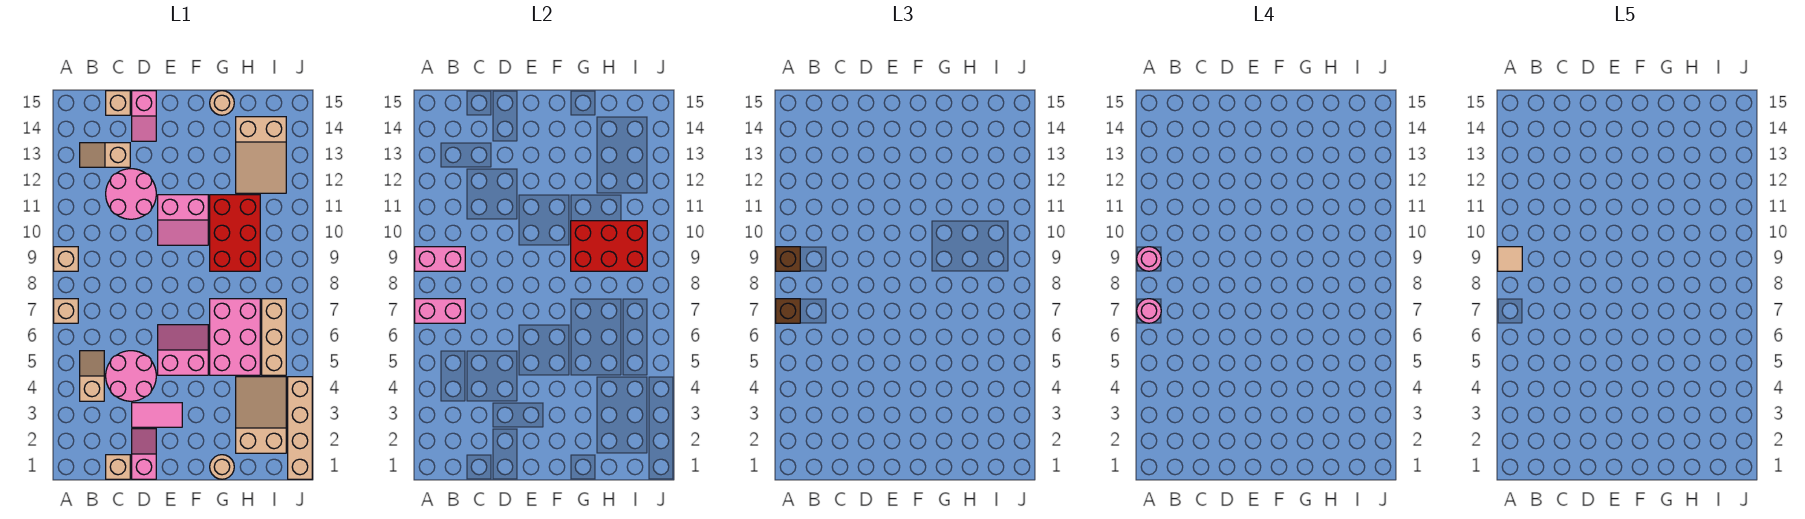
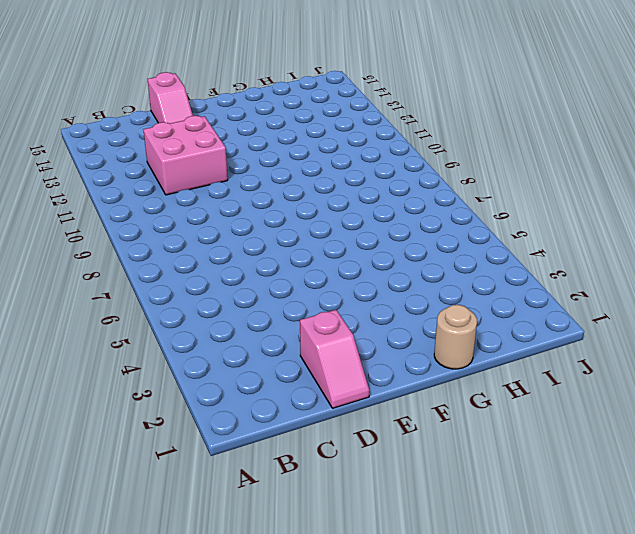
pink 2x2 brick [143,116,228,195] -> pink 2x2 round brick [106,169,156,219]
pink 1x2 slope [300,310,369,408] -> pink 1x2 slope turned to [132,429,156,479]
none -> tan 1x1 brick [54,299,78,323]
none -> tan 1x1 brick [54,247,78,271]
none -> tan 1x2 slope [80,351,104,401]

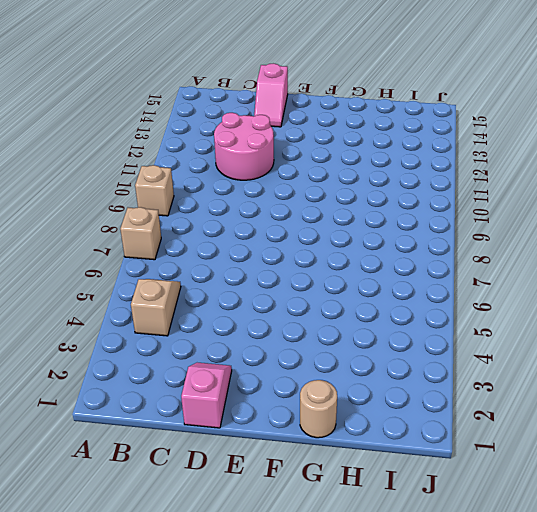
none -> tan 1x2 slope [80,143,130,167]
none -> tan 1x1 brick [106,455,130,479]
none -> pink 2x2 round brick [106,351,156,401]

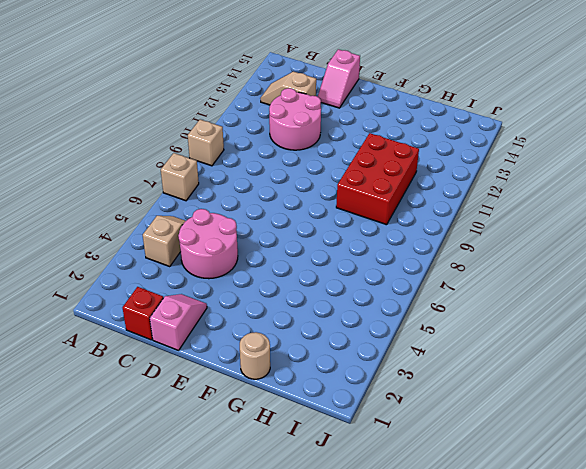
red 1x1 brick [123,287,163,340] -> tan 1x1 brick [106,455,130,479]
none -> tan 1x1 brick [106,91,130,115]
none -> pink 1x2 tile [132,403,182,427]
none -> pink 2x2 slope [158,325,208,375]

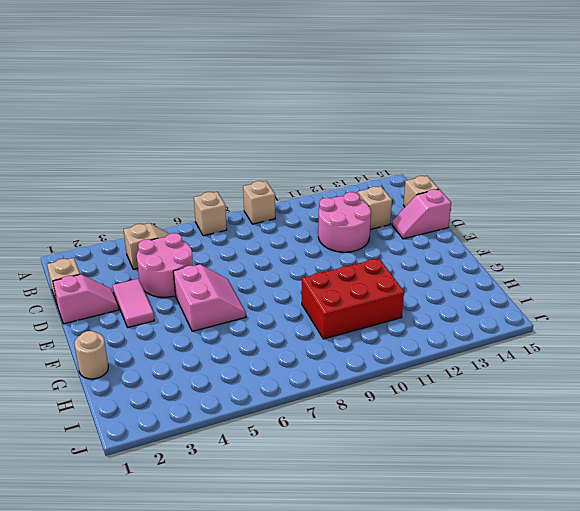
none -> pink 2x2 slope [158,195,208,245]
none -> pink 2x3 brick [210,299,260,375]
none -> tan 1x1 round brick [210,91,234,115]

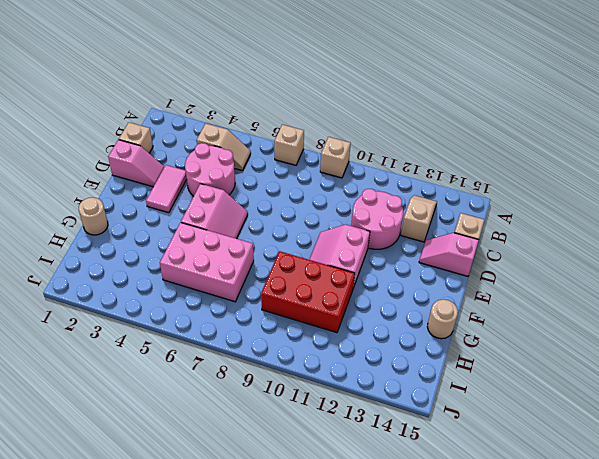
none -> tan 2x3 slope [236,377,286,453]
none -> tan 2x3 slope [236,117,286,193]
none -> tan 1x3 brick [262,299,286,375]

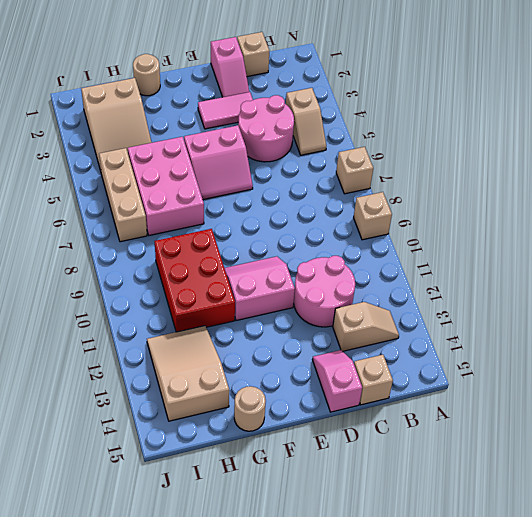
none -> tan 1x4 brick [288,377,312,479]
none -> pink 1x2 brick [415,299,465,323]
none -> pink 1x2 brick [415,247,465,271]

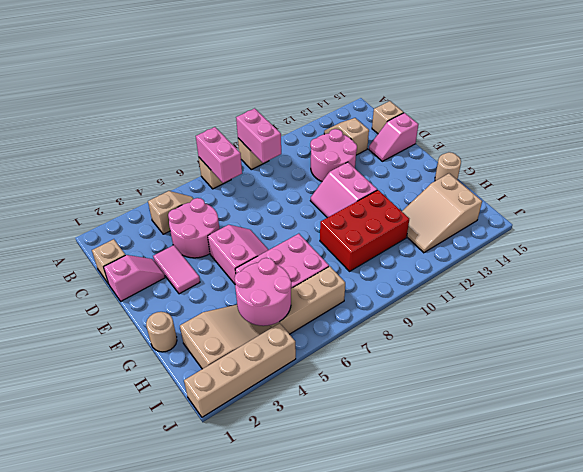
pink 2x2 round brick [234,258,291,326] -> none
none -> red 2x3 brick [571,221,647,271]
none -> brown 1x1 brick [776,299,800,323]
none -> brown 1x1 brick [776,247,800,271]

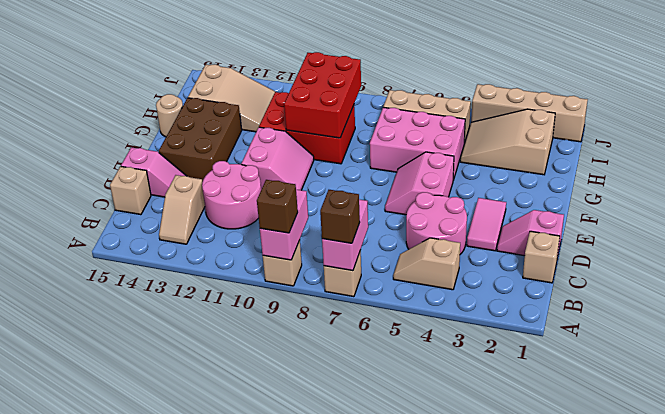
brown 2x3 brick [159,98,242,182] -> none
none -> tan 1x1 round brick [210,455,234,479]
none -> pink 1x1 round brick [1137,299,1161,323]
none -> pink 1x1 round brick [1137,247,1161,271]

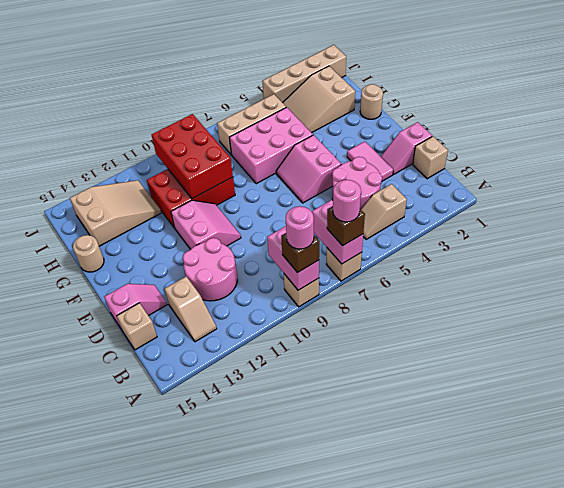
none -> tan 1x1 tile [1498,247,1522,271]

